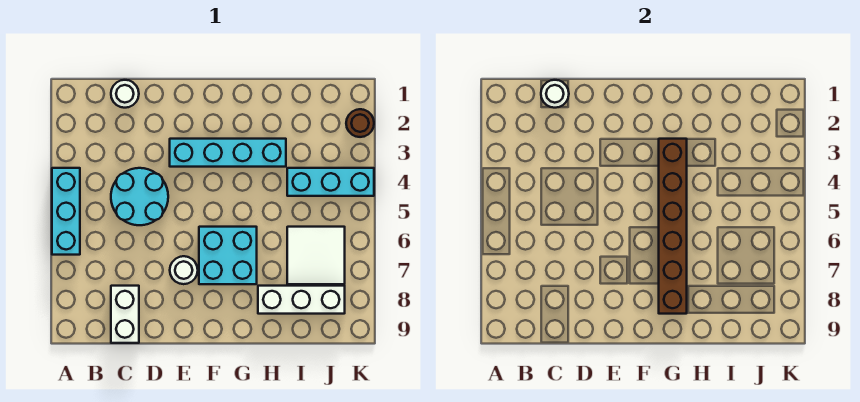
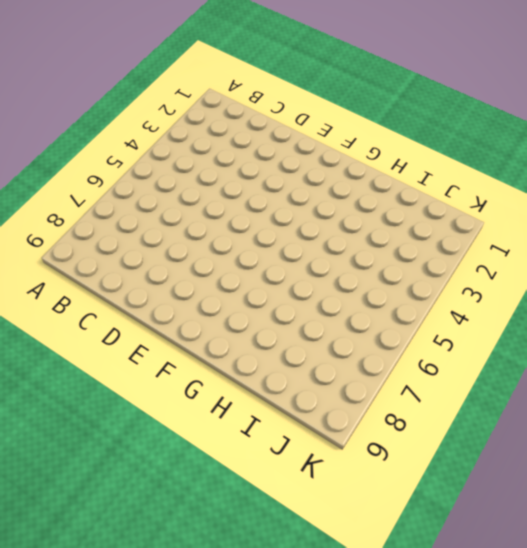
none -> cyan 1x3 brick [52,168,80,255]
none -> white 1x1 round brick [111,80,139,108]
none -> cyan 2x2 round brick [111,168,168,225]

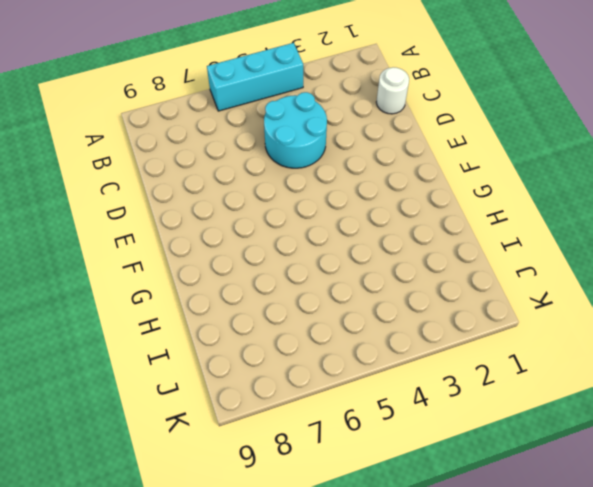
none -> white 1x2 brick [111,286,139,343]
none -> cyan 1x4 brick [170,139,286,167]
none -> white 1x1 round brick [170,256,198,284]

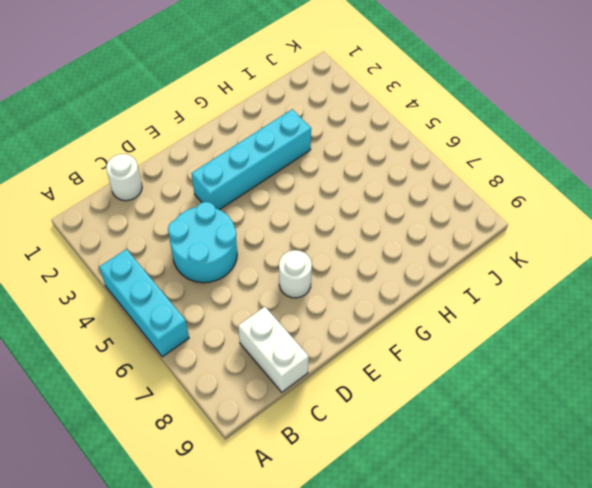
none -> cyan 2x2 brick [199,227,257,284]
none -> white 1x3 brick [258,286,345,314]
none -> cyan 1x3 brick [287,168,374,196]

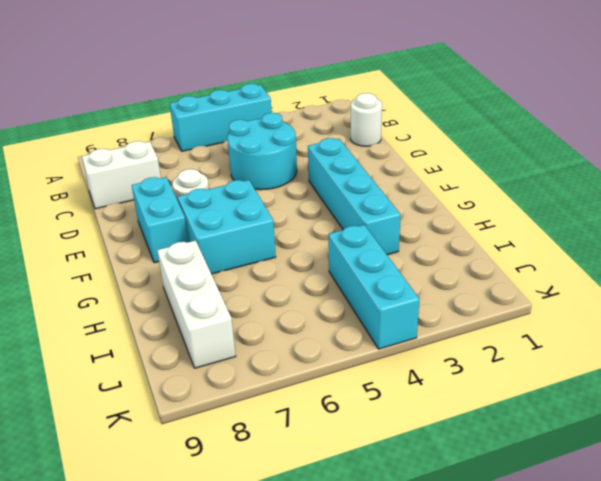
cyan 1x2 brick [132,177,188,263] -> none
none -> white 2x2 tile [287,227,345,284]
none -> brown 1x1 round brick [346,109,374,137]
none -> white 1x1 round brick [541,80,569,108]

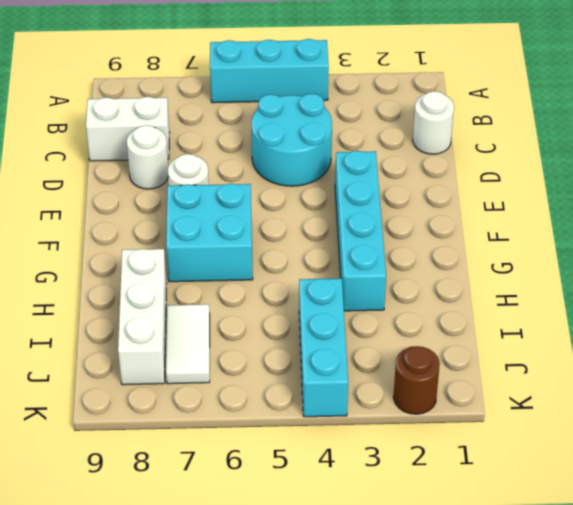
white 1x1 round brick [127,125,168,189] -> white 1x1 round brick moved to [541,80,569,108]
white 1x2 tile [166,304,210,384] -> white 2x2 tile [287,227,345,284]
none -> brown 1x6 brick [659,139,687,314]

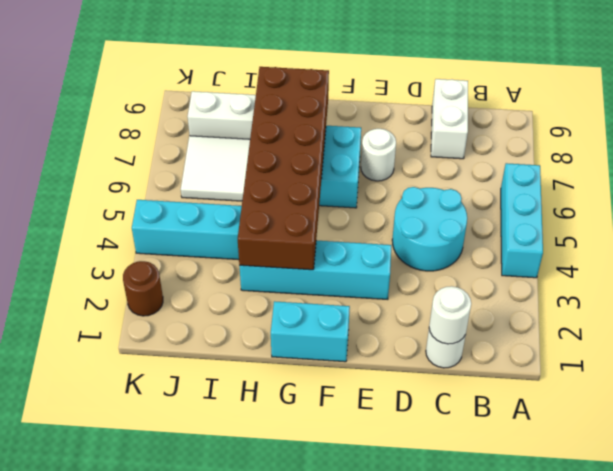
cyan 1x2 brick [271,301,350,362] -> none
brown 2x6 brick [238,67,329,270] -> brown 1x6 brick [659,139,687,314]

